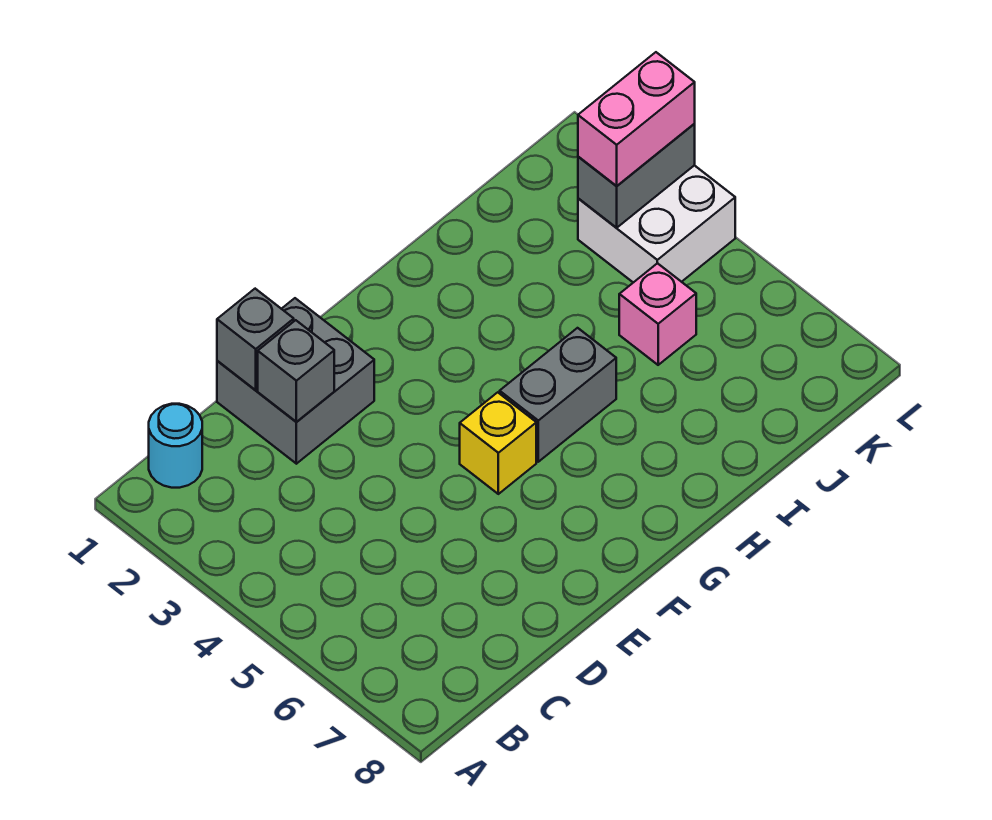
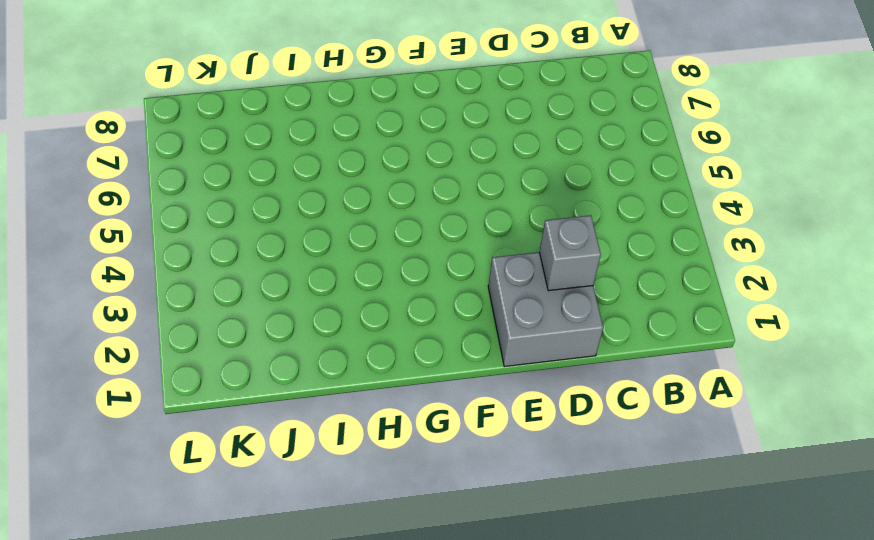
none -> cyan 1x1 round brick [149,404,202,488]
none -> yellow 1x1 brick [460,392,536,494]

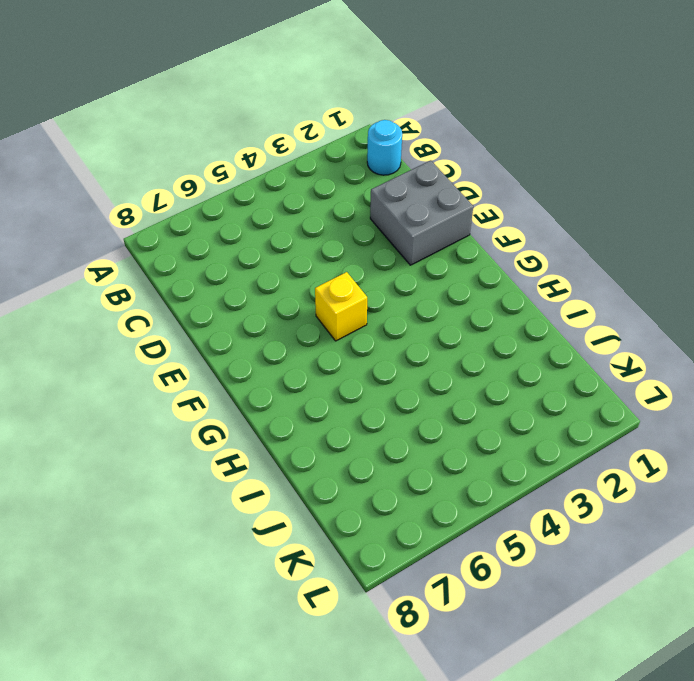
none -> grey 1x2 brick [500,328,616,462]
none -> pink 1x1 brick [619,263,696,365]

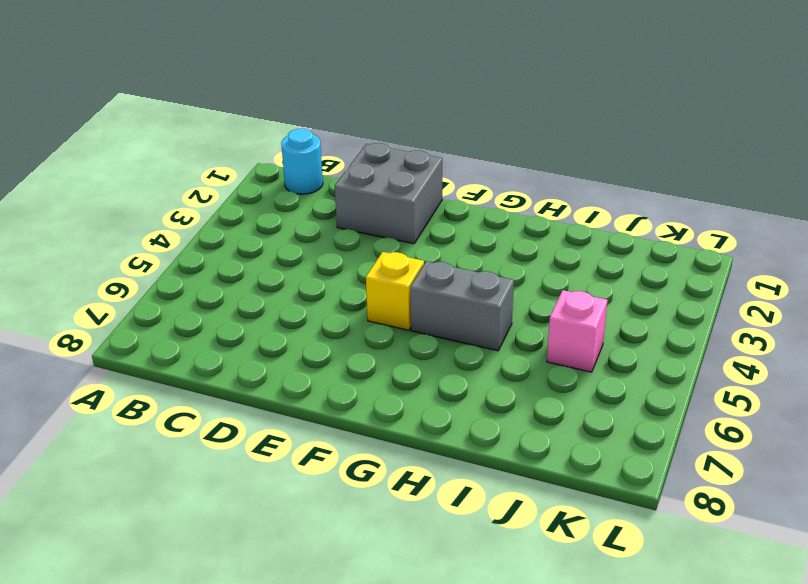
none -> white 2x2 brick [578,165,735,283]
none -> grey 1x1 brick [217,289,294,390]

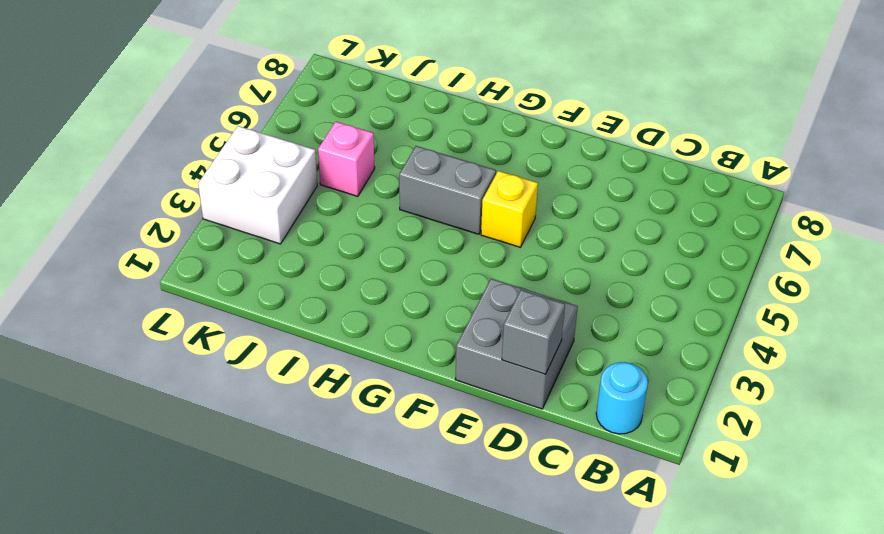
none -> grey 1x1 brick [258,320,334,422]
none -> grey 1x2 brick [578,124,695,228]

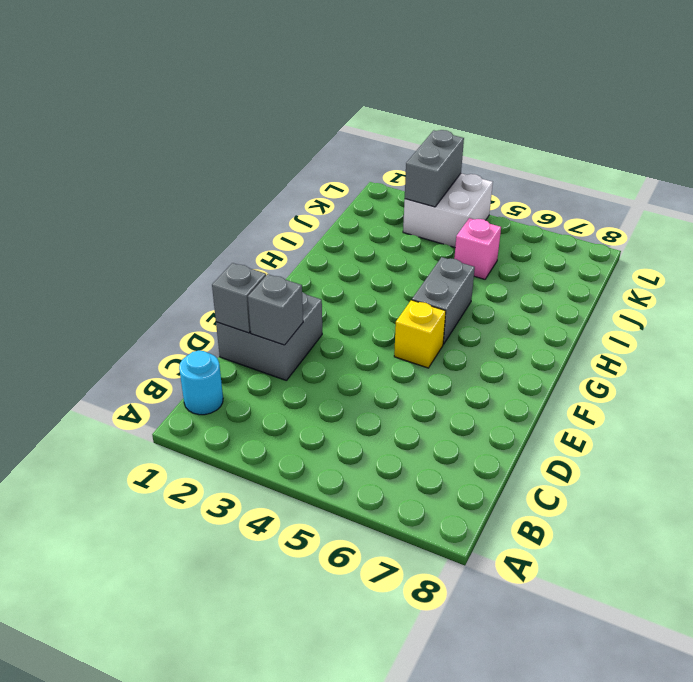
none -> pink 1x2 brick [578,52,695,186]

